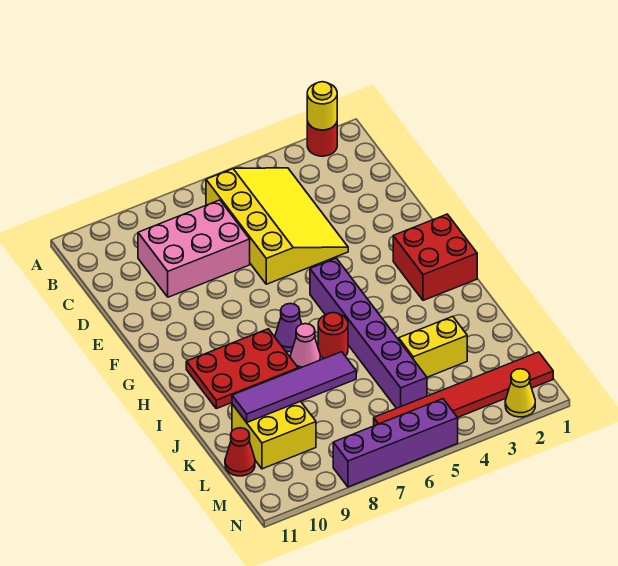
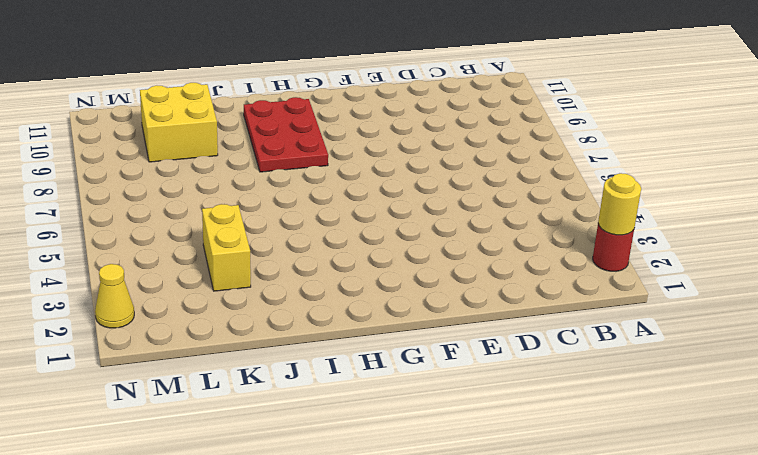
none -> yellow 3x4 slope [206,168,348,284]
none -> pink 2x3 brick [138,200,250,297]
none -> red 2x2 brick [393,214,477,300]

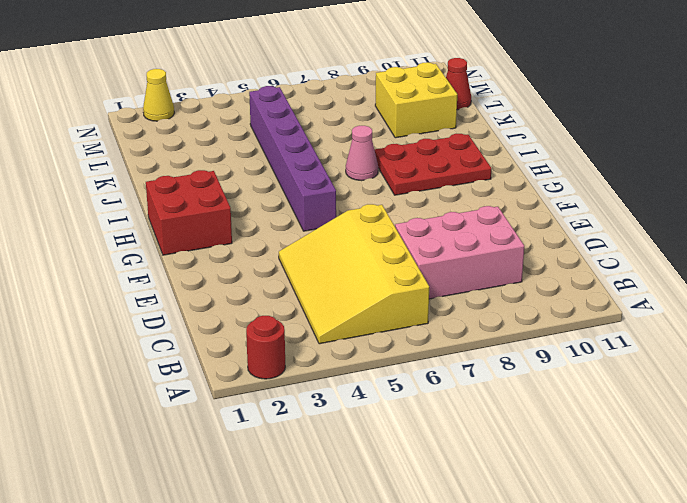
none -> purple 1x1 cone [275,303,302,352]
none -> red 1x1 round brick [318,313,348,358]
none -> yellow 1x2 brick [399,316,467,377]

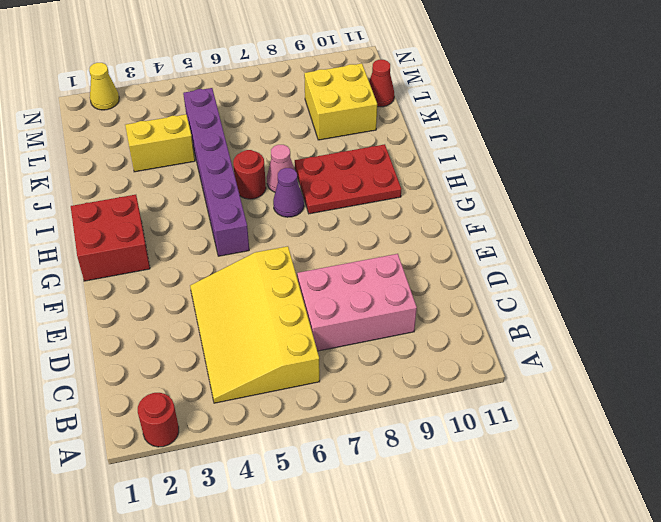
none -> red 1x6 tile [374,352,553,426]
none -> purple 1x4 brick [333,399,458,487]
none -> yellow 1x1 round brick [307,82,337,130]

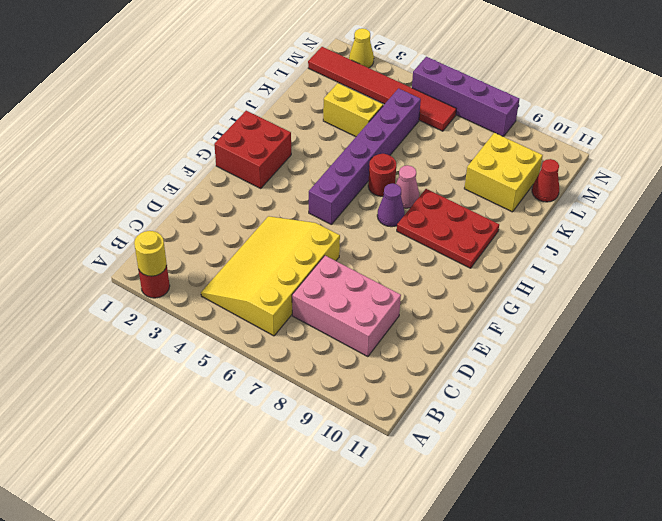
none -> purple 1x4 tile [232,352,356,422]

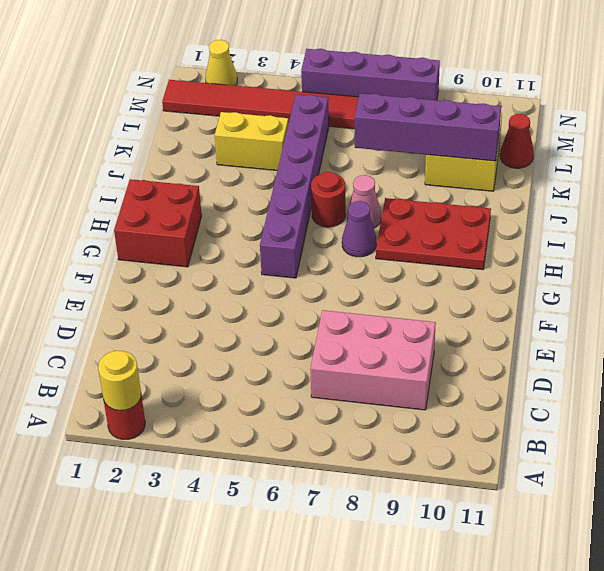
purple 1x4 brick [355,94,501,161] -> purple 1x4 tile [232,352,356,422]
none -> yellow 3x4 slope [206,168,348,284]

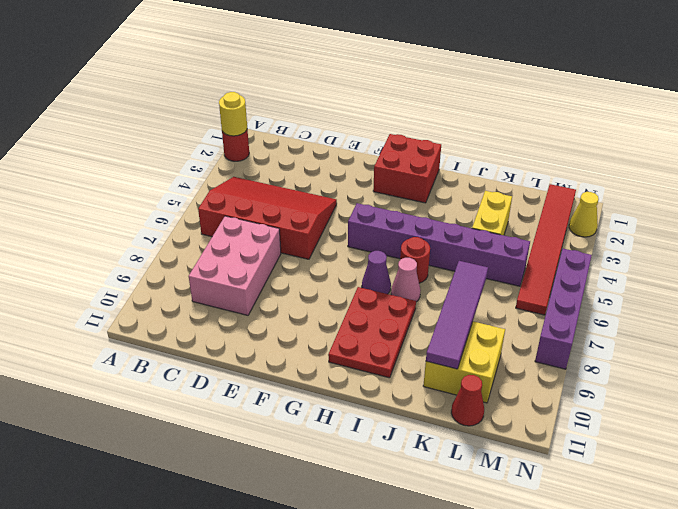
red 3x4 slope [198,177,337,259] -> yellow 3x4 slope [206,168,348,284]

